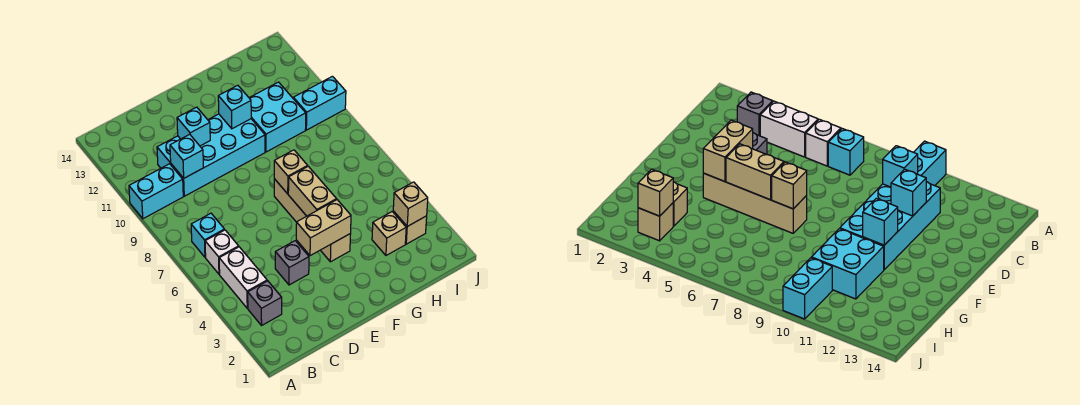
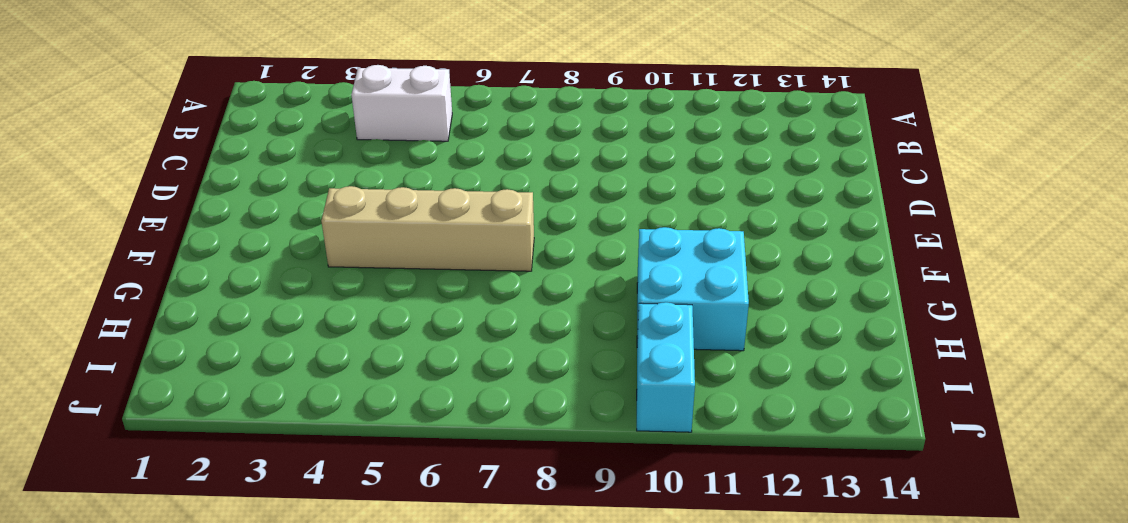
none -> cyan 1x2 brick [129,164,183,219]
none -> grey 1x1 brick [248,281,282,325]
none -> white 1x1 brick [205,230,239,274]

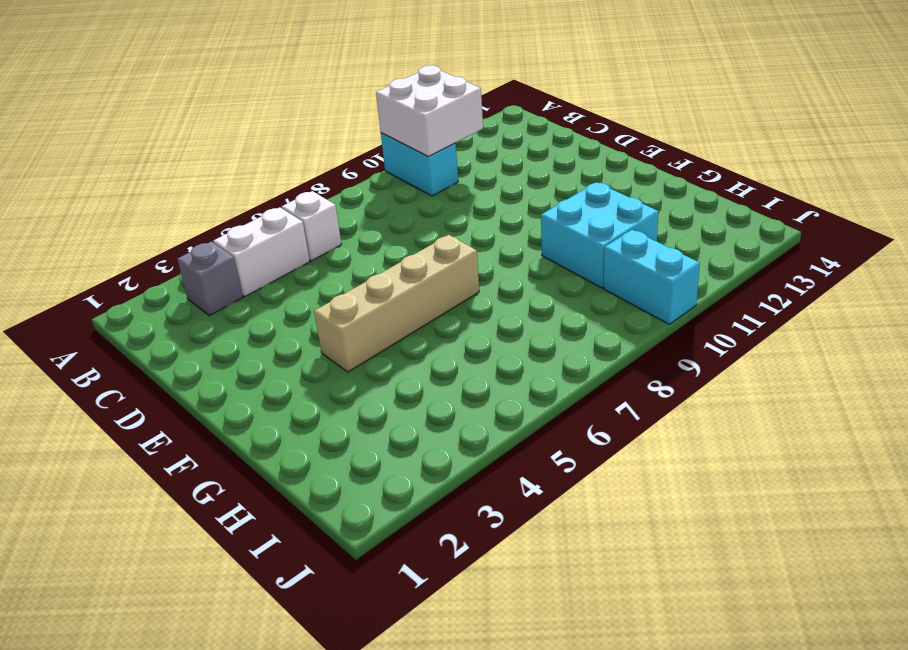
white 2x2 brick [376,65,483,156] -> none
none -> cyan 1x1 brick [191,213,224,257]
none -> cyan 2x4 brick [157,114,265,196]
none -> grey 1x1 brick [275,241,309,285]

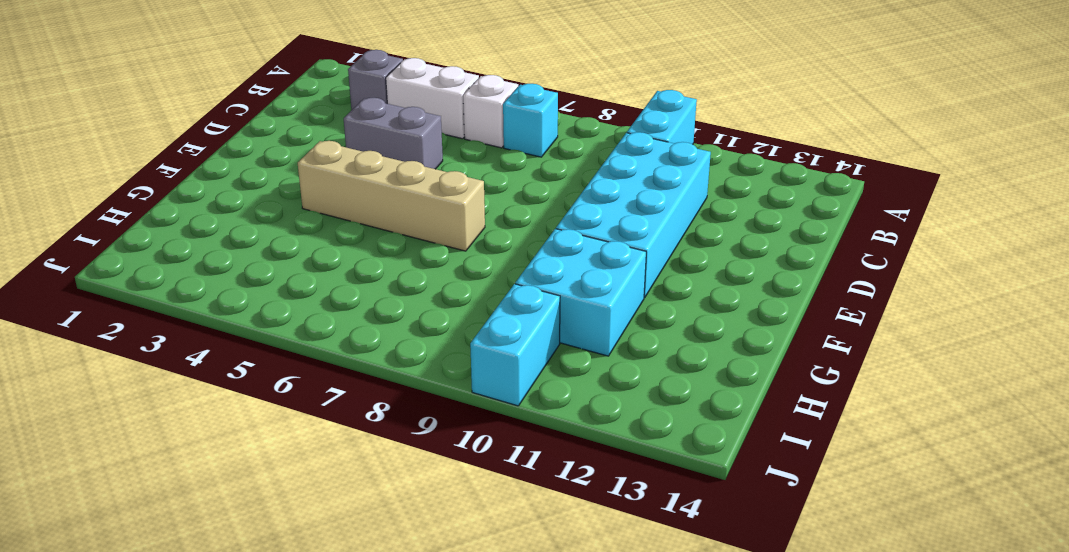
grey 1x2 brick [344,98,443,169] -> grey 1x1 brick [275,241,309,285]
none -> tan 1x1 brick [372,212,406,255]
none -> tan 1x1 brick [393,211,427,244]
none -> cyan 1x1 brick [170,134,203,178]

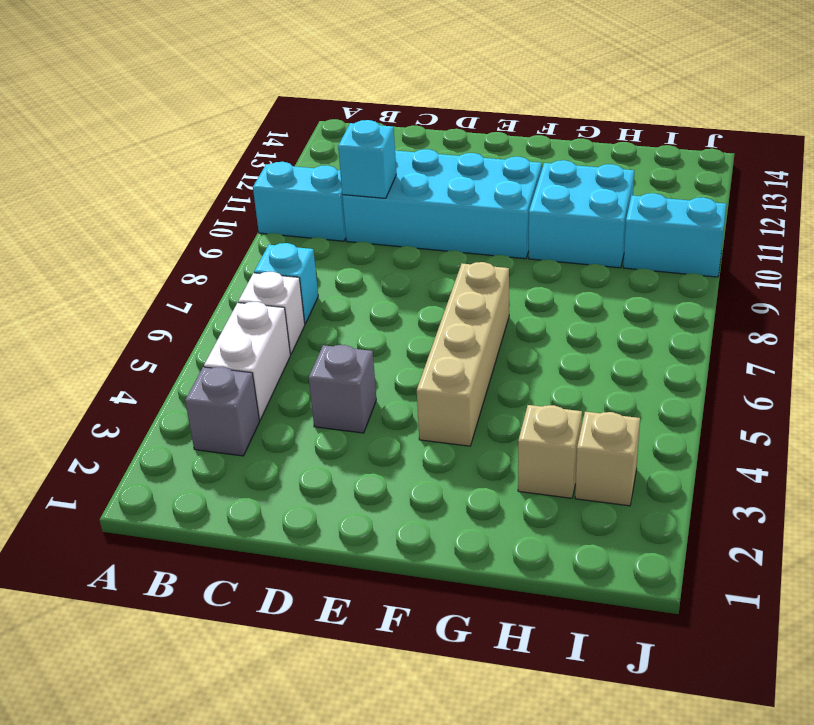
none -> cyan 1x1 brick [177,107,210,146]
none -> tan 1x2 brick [296,200,351,256]
none -> tan 1x2 brick [288,166,336,216]

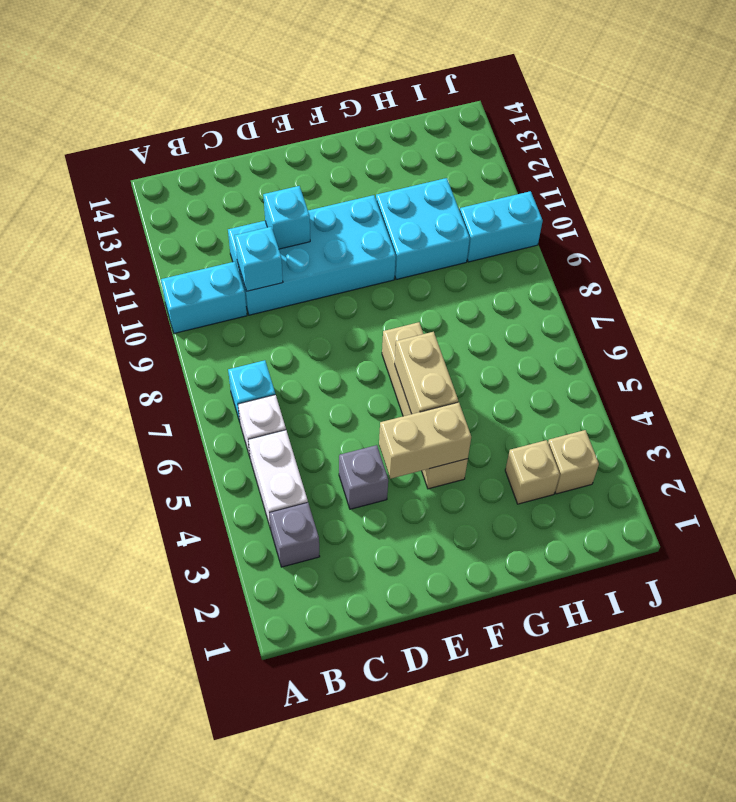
none -> tan 1x1 brick [274,150,308,194]
none -> cyan 1x1 brick [218,85,251,129]
none -> tan 1x1 brick [393,182,428,226]

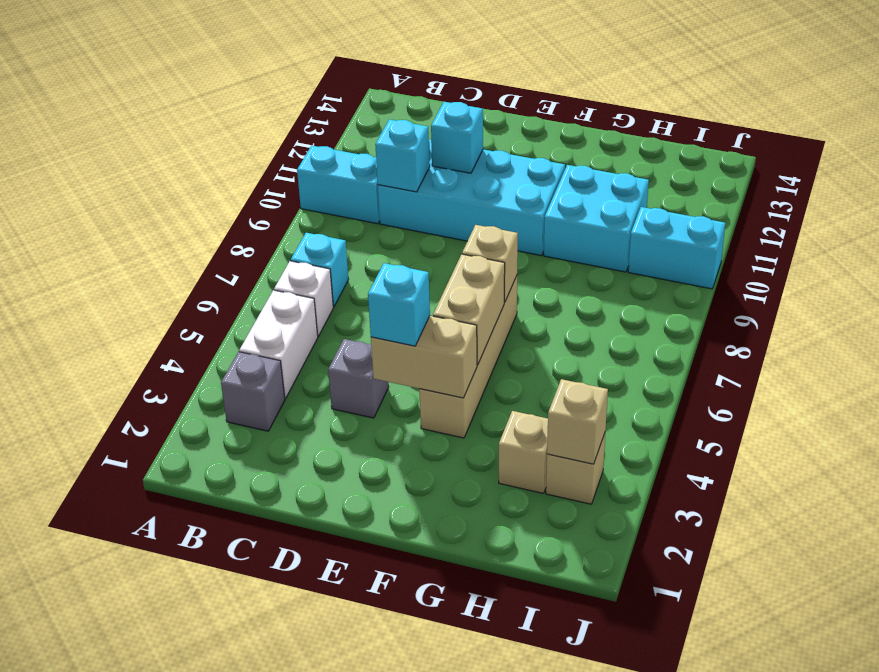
cyan 1x1 brick [368,263,430,346] -> cyan 1x1 brick moved to [218,85,251,129]

